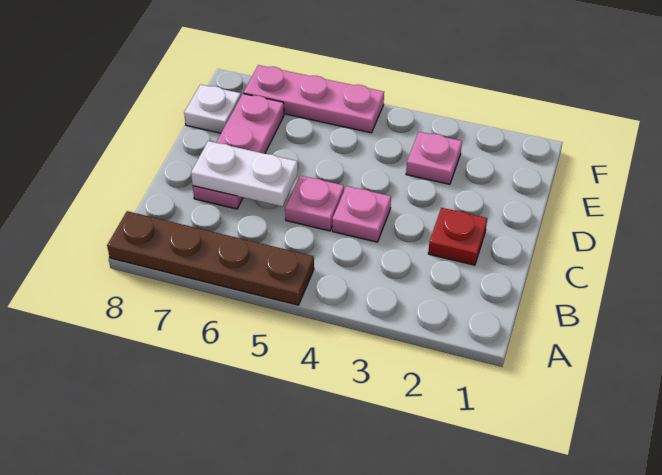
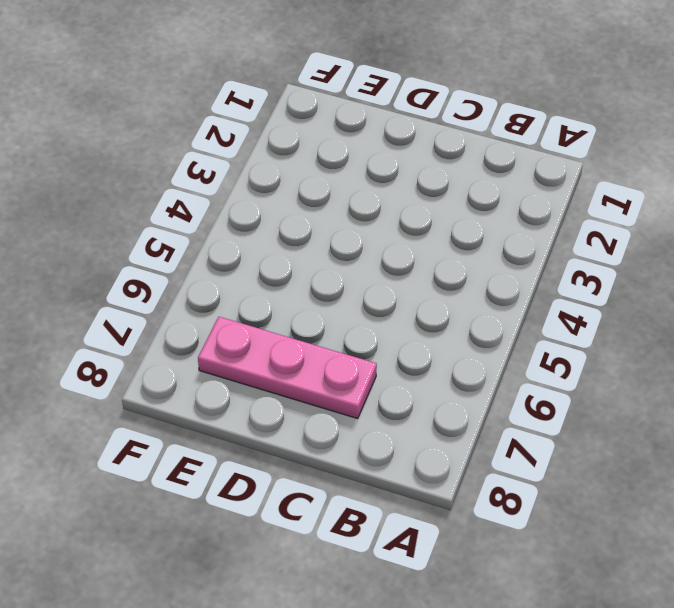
none -> brown 1x4 plate [107,211,314,305]
none -> red 1x1 plate [428,208,487,265]

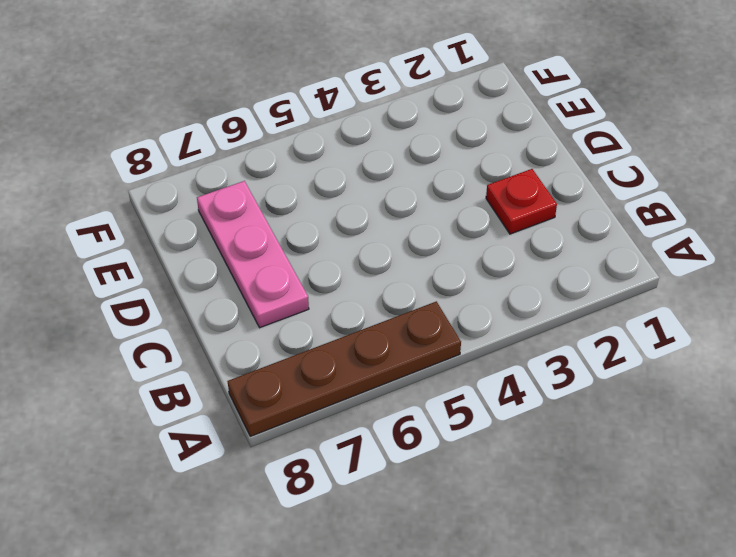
none -> pink 1x1 plate [332,186,391,242]
none -> pink 1x1 plate [285,175,344,231]

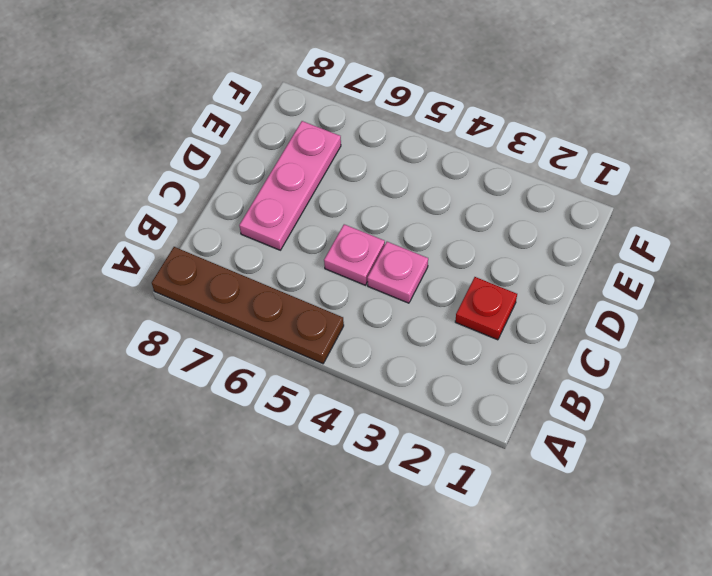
none -> pink 1x1 plate [406,132,462,184]
none -> white 1x1 plate [184,84,241,133]

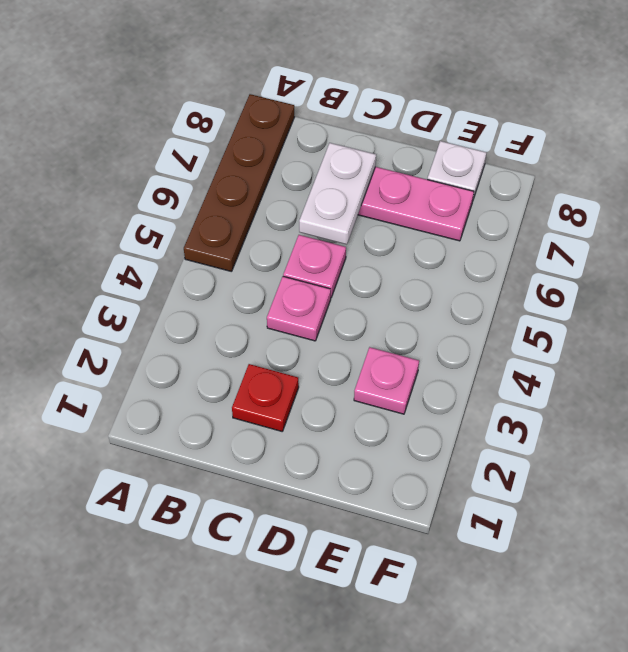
none -> pink 1x3 plate [243,65,384,133]

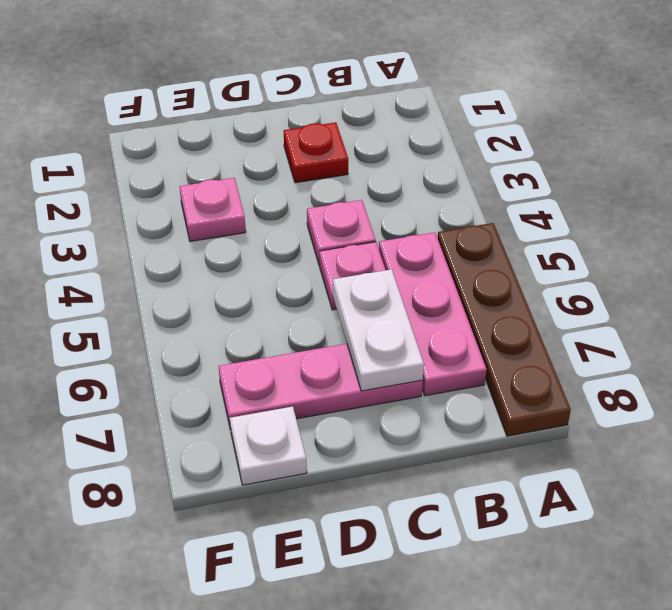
pink 1x3 plate [379,232,487,396] -> pink 1x3 plate moved to [243,65,384,133]

